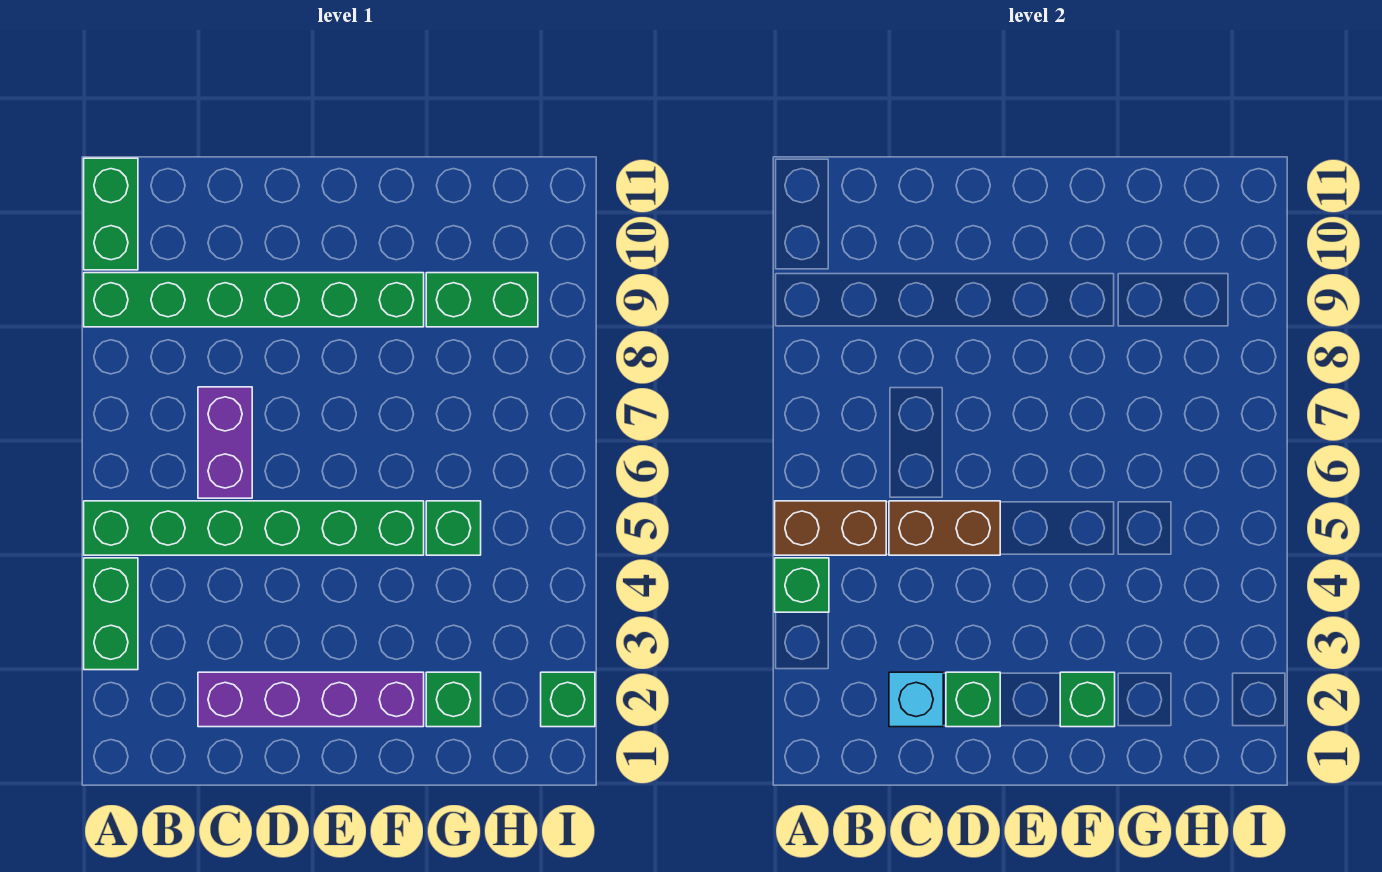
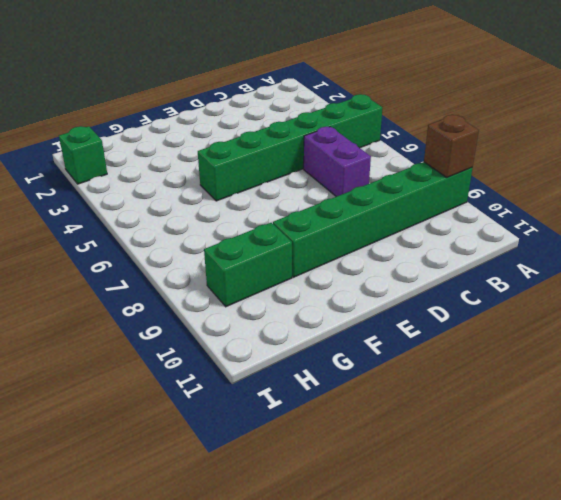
brown 1x1 brick [424,115,479,178] -> none
none -> green 1x2 brick [84,558,138,670]
none -> green 1x2 brick [84,158,138,270]
none -> purple 1x4 brick [198,672,424,727]

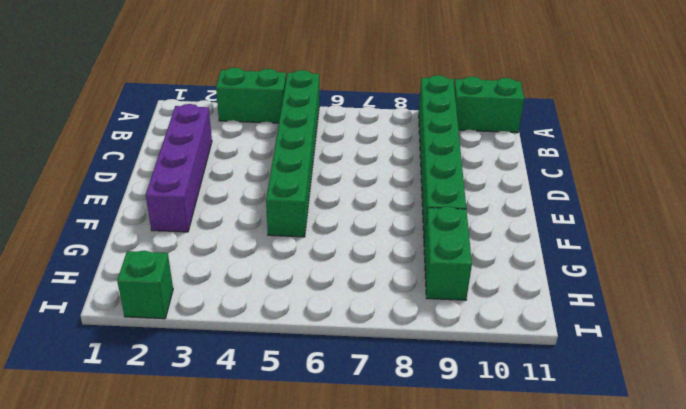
none -> purple 1x2 brick [198,387,252,498]
none -> green 1x1 brick [426,672,481,727]
none -> green 1x1 brick [426,501,481,555]

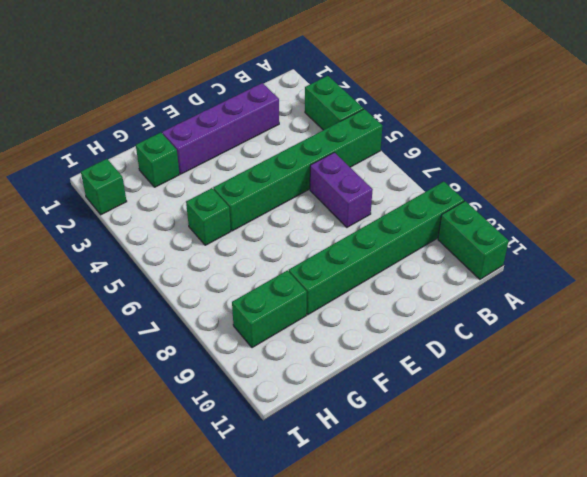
none -> green 1x1 brick [775,558,829,612]
none -> brown 1x2 brick [775,501,886,555]
none -> cyan 1x1 brick [889,672,943,727]

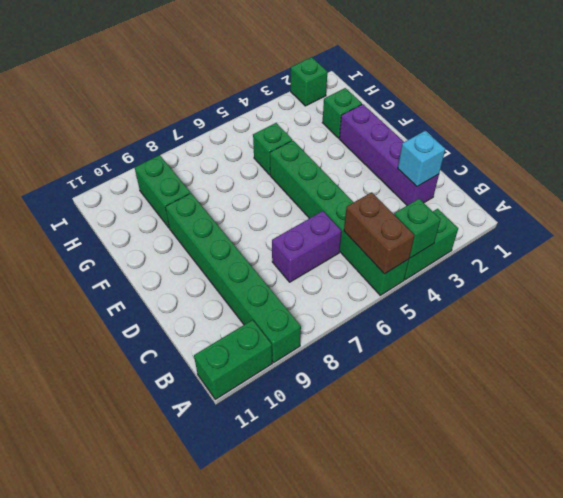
none -> brown 1x2 brick [889,501,1000,555]
none -> green 1x1 brick [946,672,1000,727]
none -> green 1x1 brick [1060,672,1115,727]

